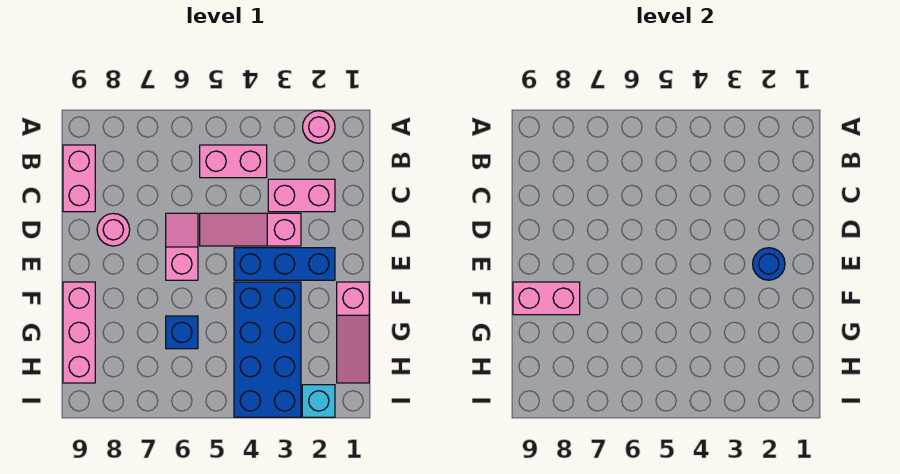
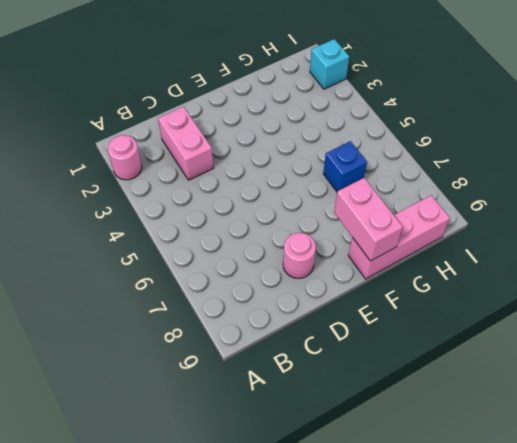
none -> pink 1x2 brick [200,145,267,178]
none -> pink 1x2 brick [63,145,95,212]
none -> pink 1x3 slope [200,213,301,246]

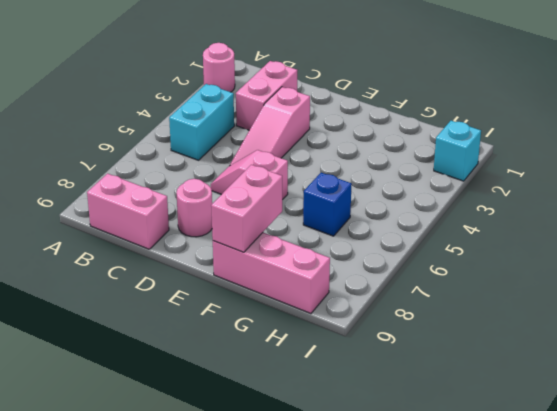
cyan 1x2 brick [169,84,234,160] -> pink 1x2 brick [200,145,267,178]
none -> blue 1x3 brick [234,248,335,280]
none -> pink 1x3 slope [337,282,369,383]
none -> blue 2x4 brick [234,282,301,417]

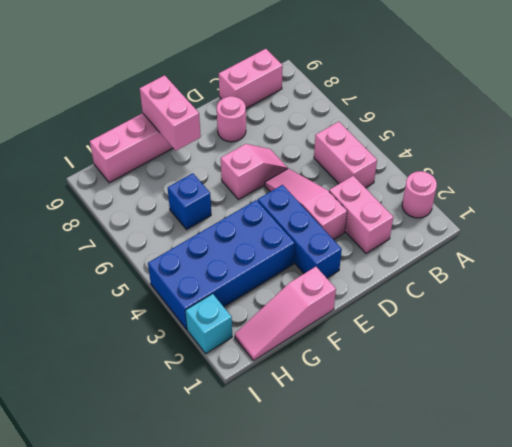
none -> blue 1x1 round brick [753,248,785,280]

